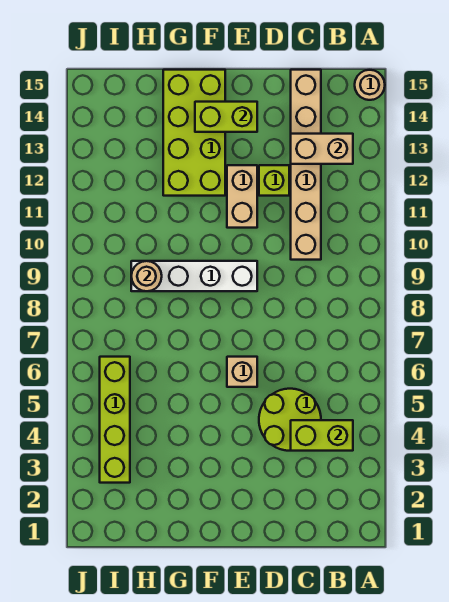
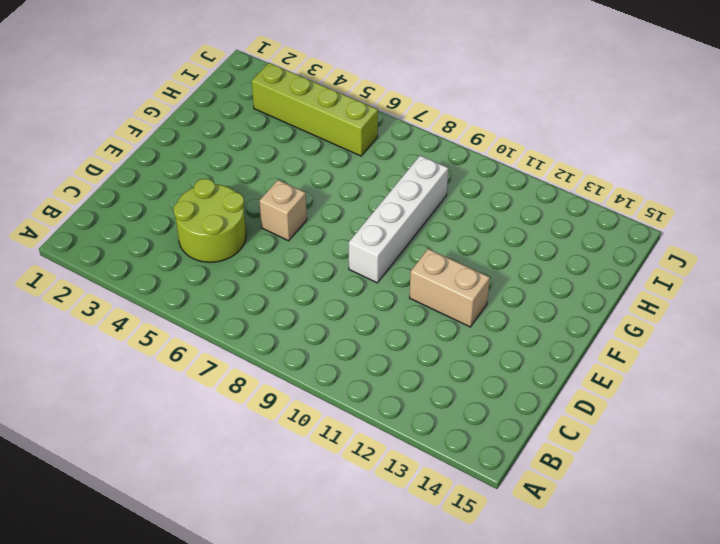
none -> tan 1x1 round brick [355,70,385,100]
none -> tan 1x6 brick [291,70,321,260]
none -> lime 1x1 brick [259,165,289,196]

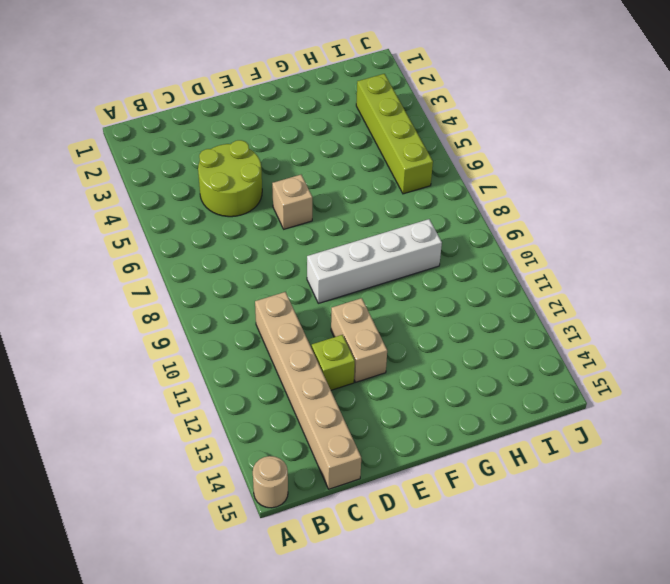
none -> lime 2x4 brick [163,70,225,196]
none -> lime 1x2 brick [291,420,353,451]
none -> tan 1x2 brick [291,134,353,164]

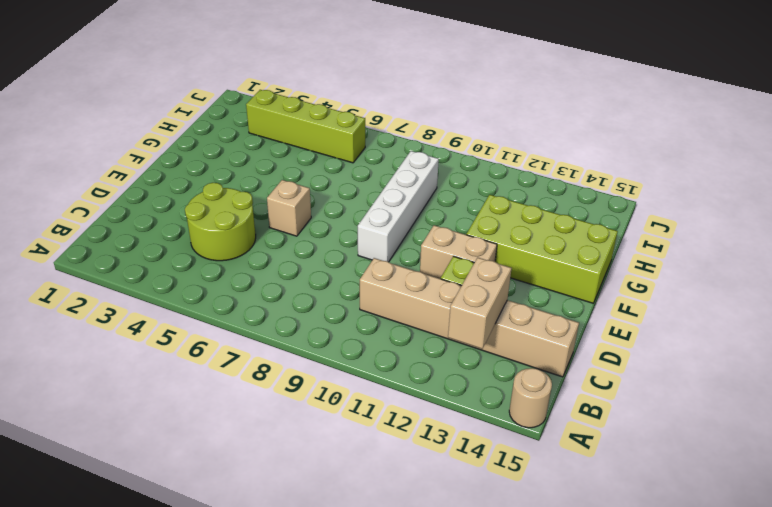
none -> lime 1x2 brick [291,420,353,451]
none -> lime 1x2 brick [195,102,257,132]
none -> tan 1x1 round brick [131,261,162,291]

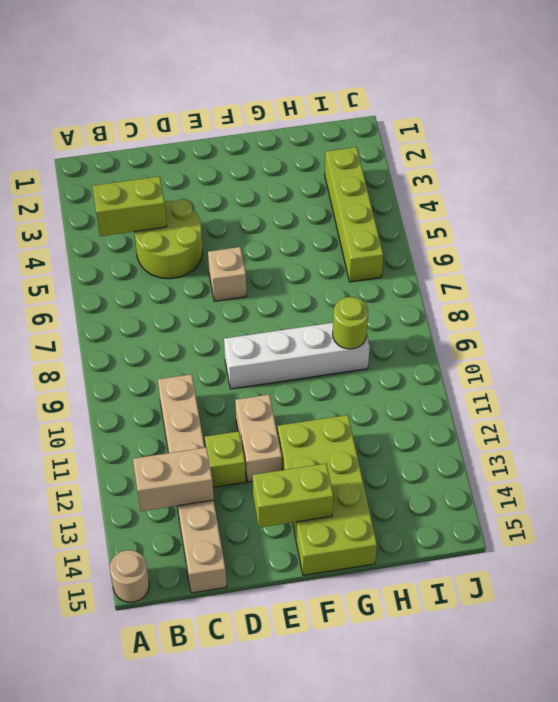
lime 1x1 round brick [333,297,368,349] -> tan 1x1 round brick [131,261,162,291]

